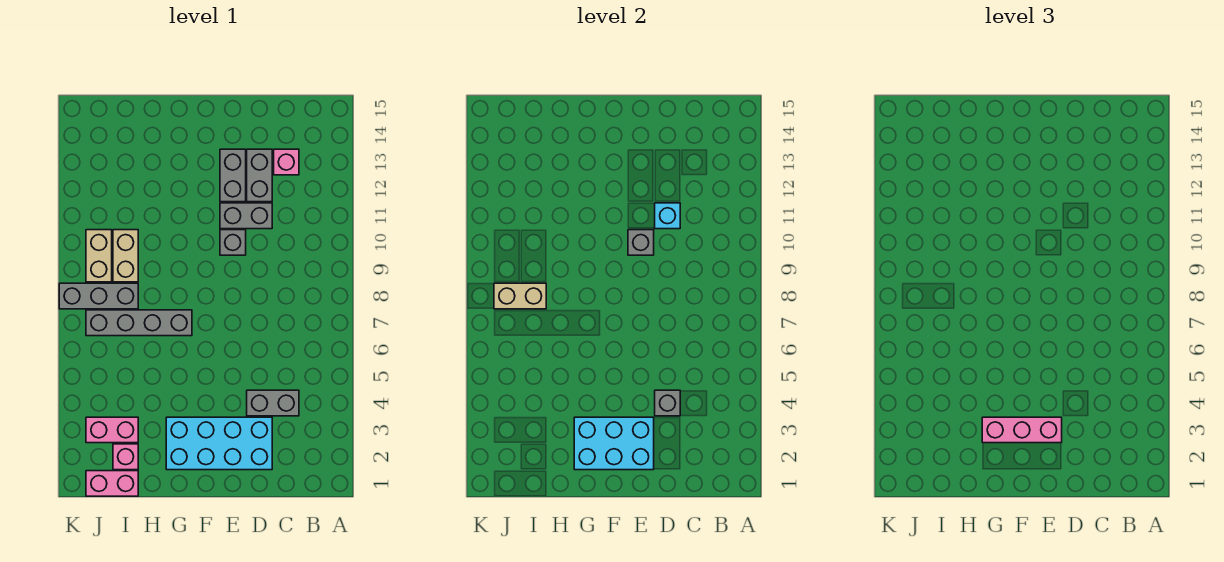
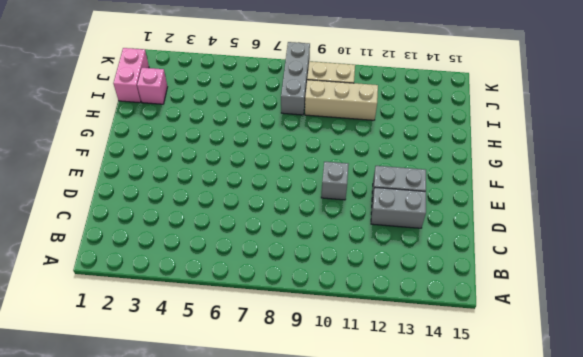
tan 1x3 brick [305,80,378,120] -> tan 1x2 brick [113,230,138,282]
none -> grey 1x2 brick [247,390,299,416]
none -> pink 1x1 brick [274,149,299,175]
none -> cyan 2x4 brick [166,417,272,470]

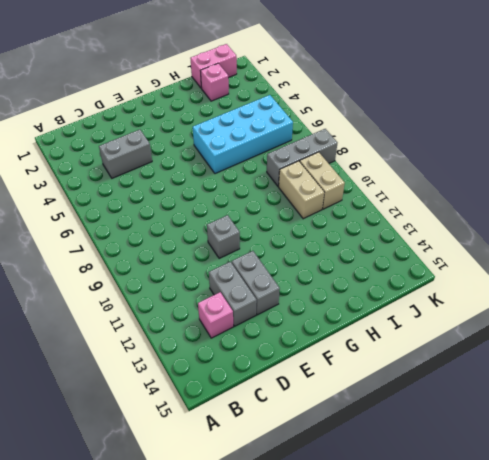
cyan 2x4 brick [193,95,293,174] -> cyan 2x4 brick moved to [166,417,272,470]
none -> grey 1x2 brick [220,203,272,229]
none -> grey 1x4 brick [86,310,192,336]
none -> pink 1x2 brick [86,417,138,443]

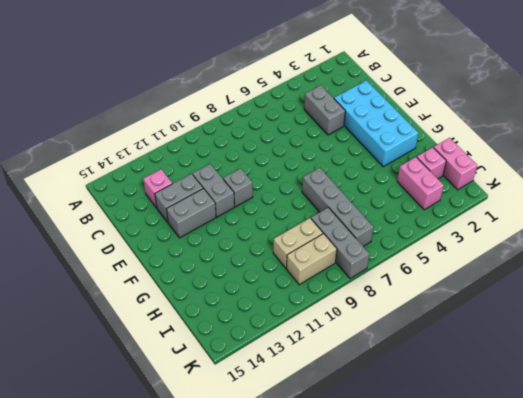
none -> grey 1x1 brick [655,390,680,416]
none -> cyan 1x1 brick [655,203,680,229]
none -> cyan 2x3 brick [574,417,654,470]

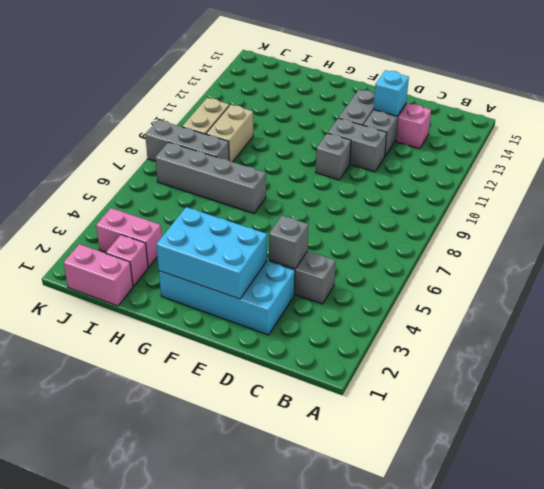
cyan 1x1 brick [374,70,409,116] -> cyan 1x1 brick moved to [655,203,680,229]
none -> grey 1x1 brick [628,230,654,255]
none -> tan 1x2 brick [494,283,546,309]
none -> pink 1x3 brick [982,417,1062,443]

